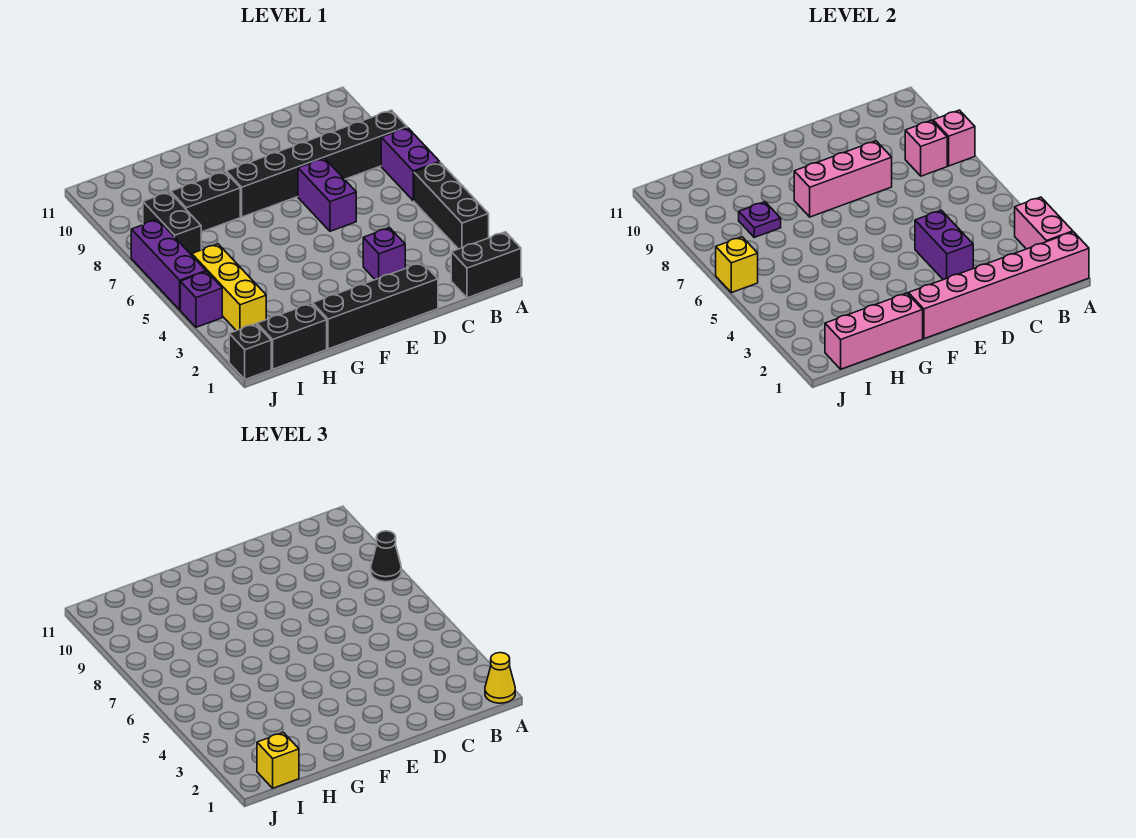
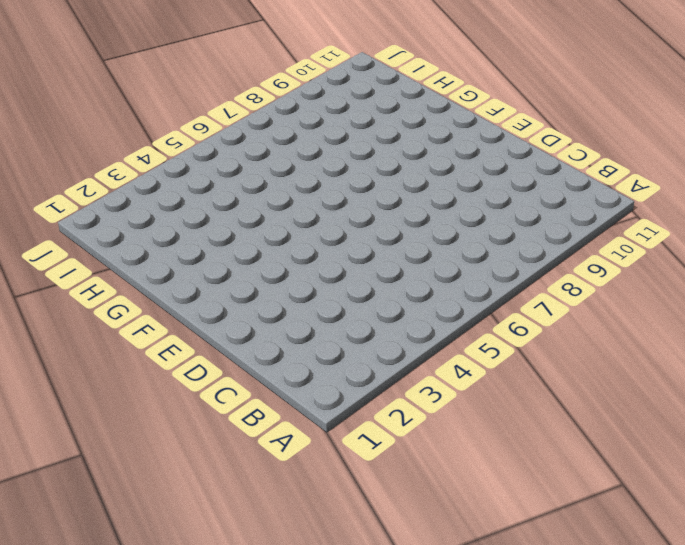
none -> black 1x2 brick [451,232,521,298]
none -> black 1x3 brick [414,162,489,249]
none -> purple 1x2 brick [381,128,440,201]

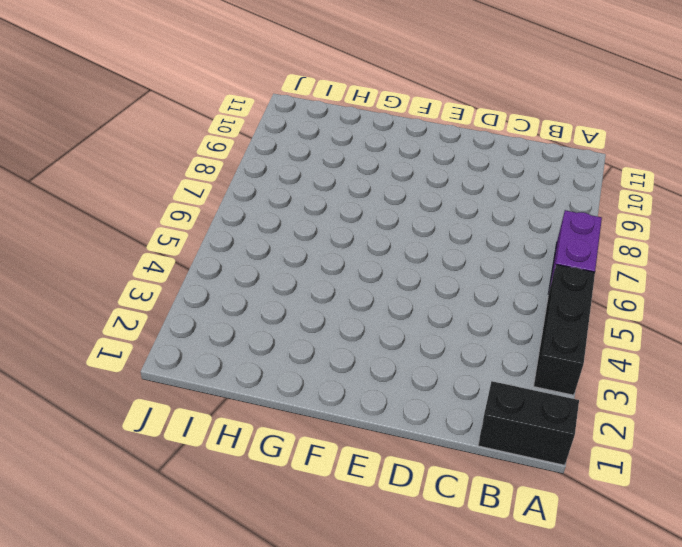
none -> black 1x6 brick [226,110,407,217]
none -> black 1x4 brick [313,263,438,349]
none -> purple 1x1 brick [363,228,405,280]

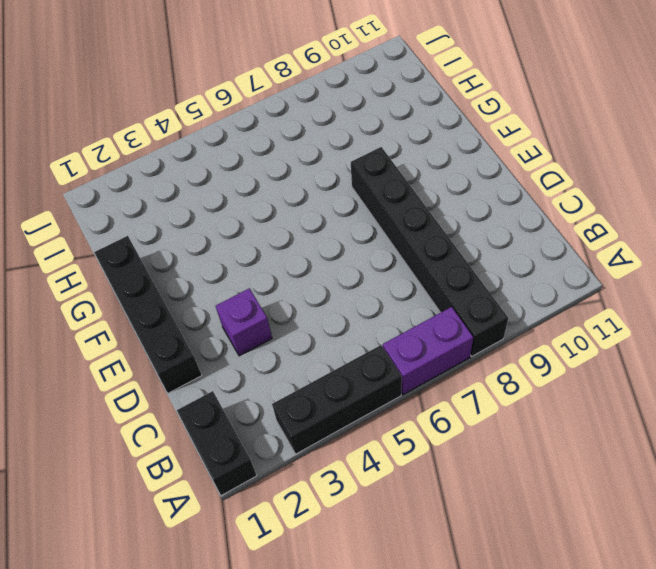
none -> purple 1x2 brick [298,158,356,231]
none -> black 1x2 brick [171,171,240,232]
none -> black 1x2 brick [257,303,327,369]

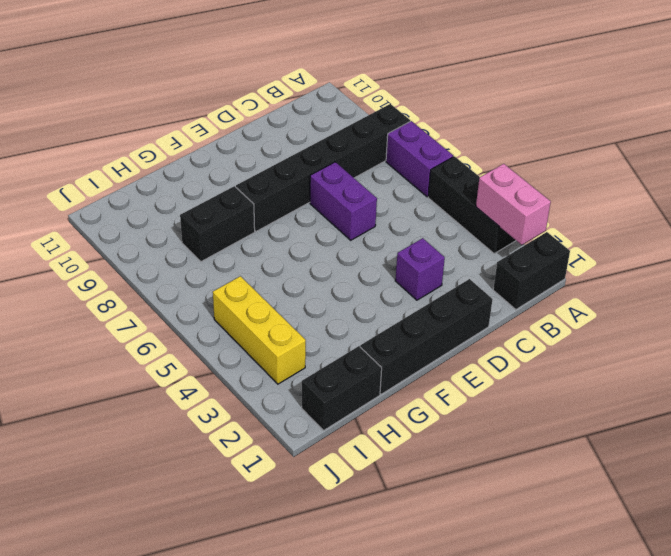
none -> black 1x2 brick [143,192,201,255]
none -> black 1x1 brick [229,324,271,379]
none -> purple 1x1 brick [180,272,222,327]

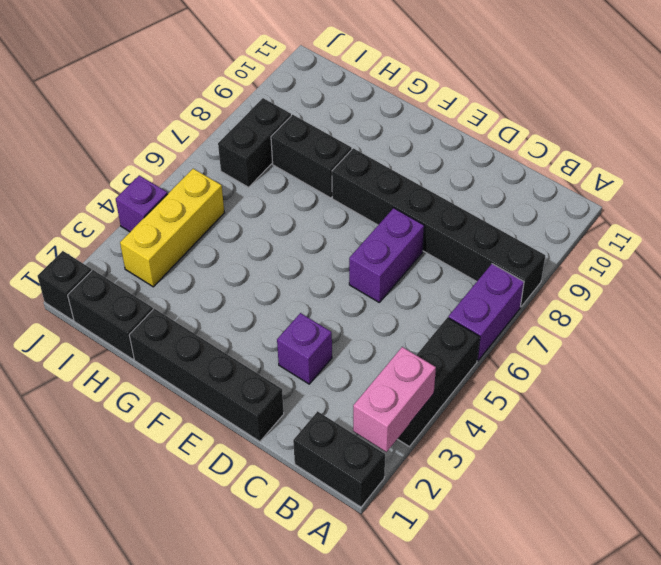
none -> purple 1x3 brick [131,219,206,310]
none -> pink 1x6 brick [908,232,1089,339]
none -> pink 1x1 brick [933,110,975,166]

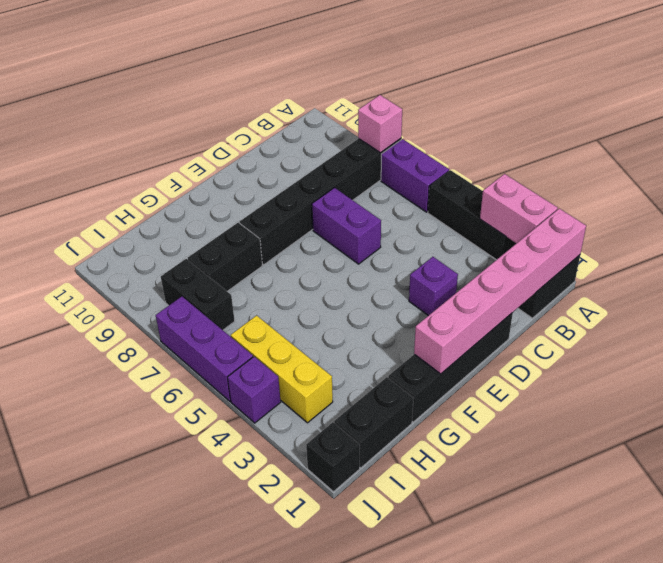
none -> pink 1x1 brick [905,120,947,176]
none -> purple 1x2 brick [915,210,973,280]
none -> pink 1x3 brick [794,141,892,217]

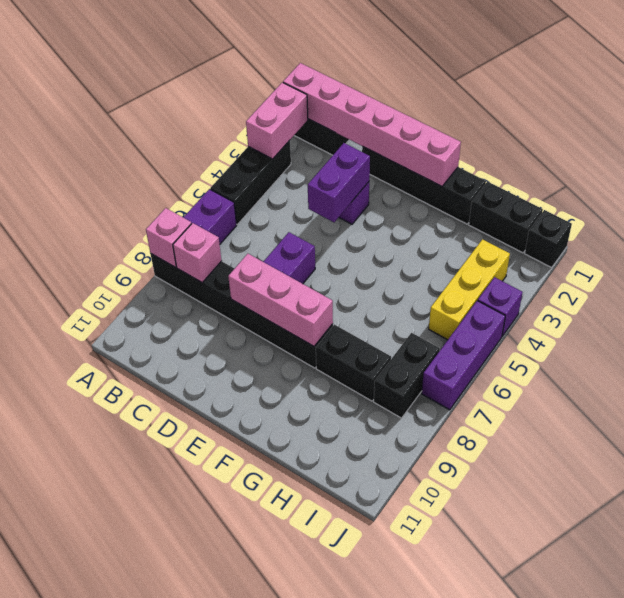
none -> pink 1x3 brick [825,293,923,369]
none -> purple 1x1 plate [739,202,781,237]
none -> yellow 1x1 brick [716,237,758,293]

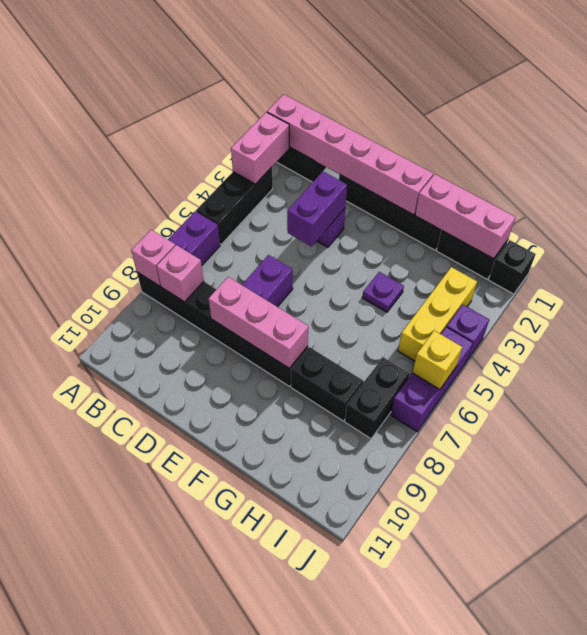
purple 1x1 plate [362,272,404,312] -> purple 1x1 plate moved to [739,202,781,237]
none -> yellow 1x1 cone [485,653,515,703]
none -> black 1x1 cone [371,531,401,582]
none -> yellow 1x1 brick [257,733,299,788]

